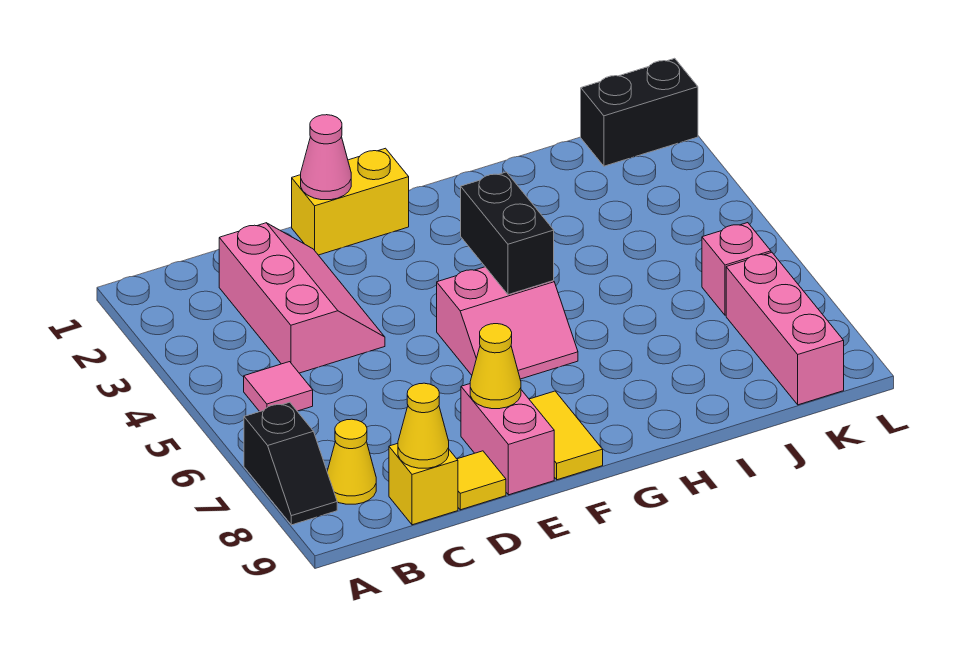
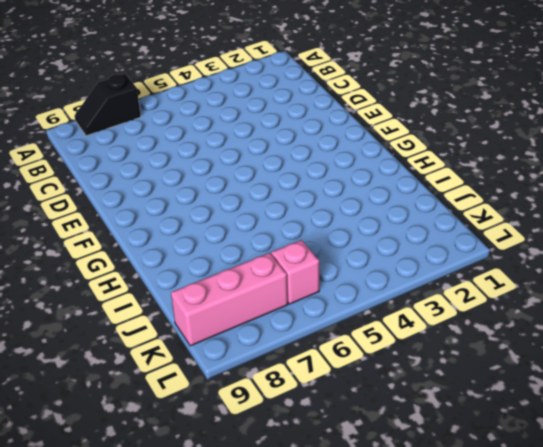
none -> pink 1x1 tile [244,362,313,412]
none -> yellow 1x1 cone [327,419,376,504]
none -> pink 2x3 slope [219,223,385,373]

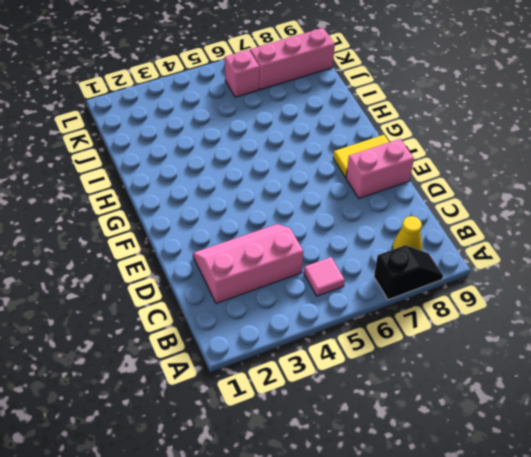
none -> yellow 1x1 brick [389,444,458,525]
none -> yellow 1x1 tile [457,451,506,510]
none -> yellow 1x2 brick [292,148,409,255]

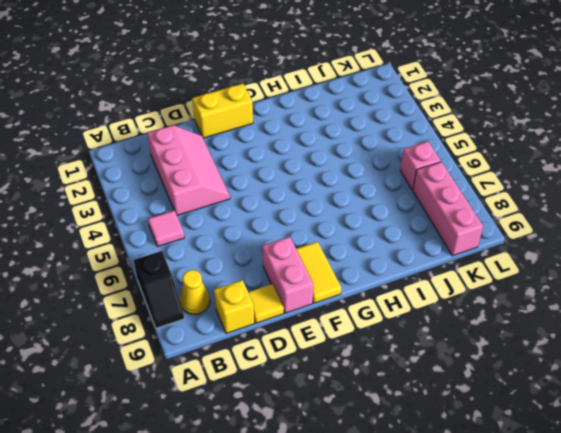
none -> pink 2x2 slope [437,267,578,379]
none -> black 1x2 brick [581,58,698,166]
none -> yellow 1x1 cone [398,383,449,468]

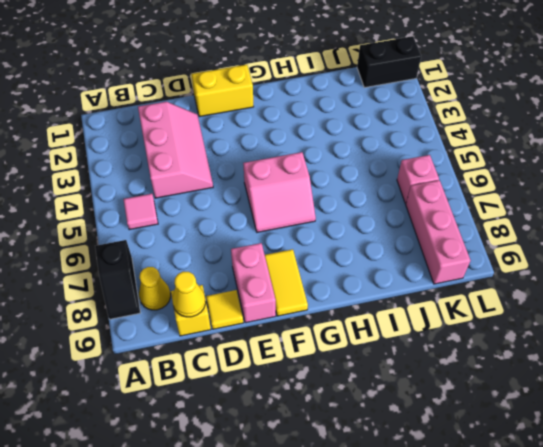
none -> pink 1x1 cone [301,115,351,200]
none -> yellow 1x1 cone [470,324,521,409]
none -> black 1x2 brick [461,172,554,295]

